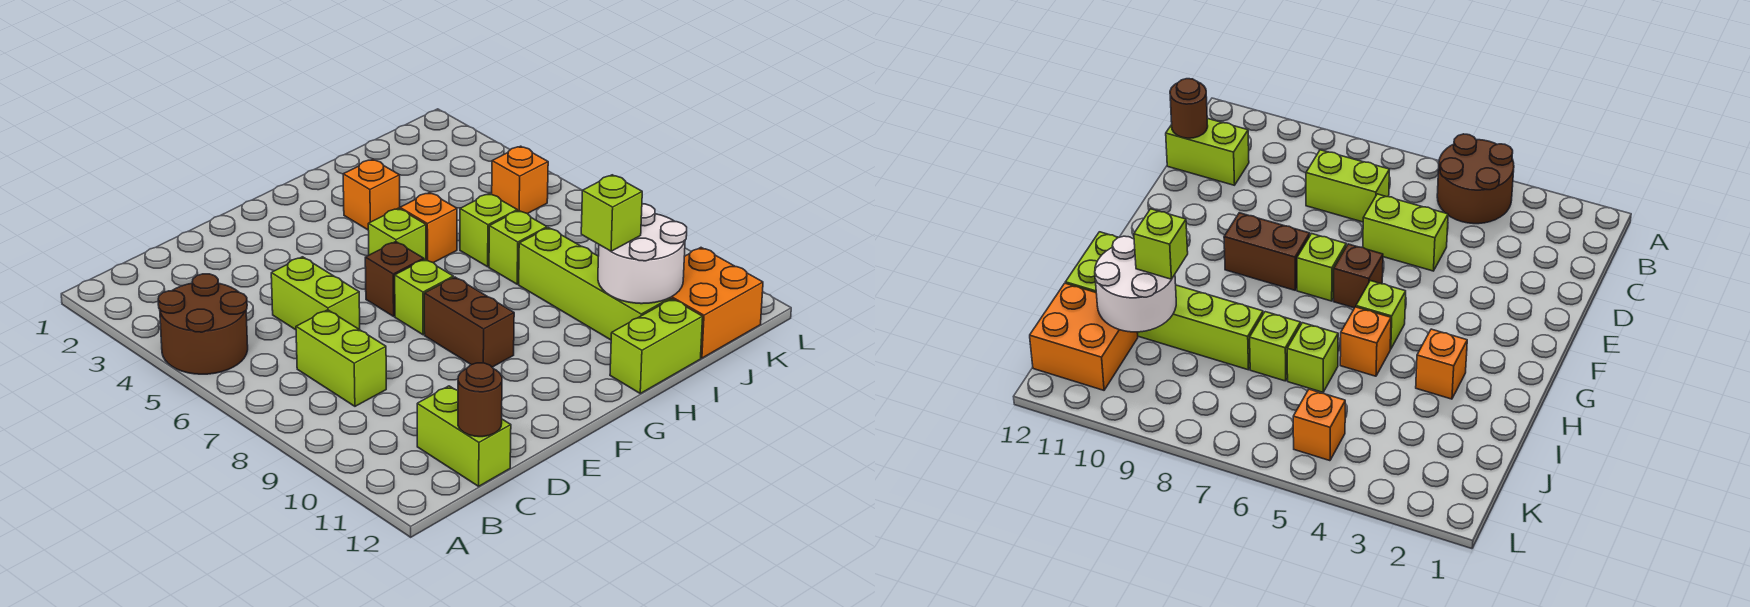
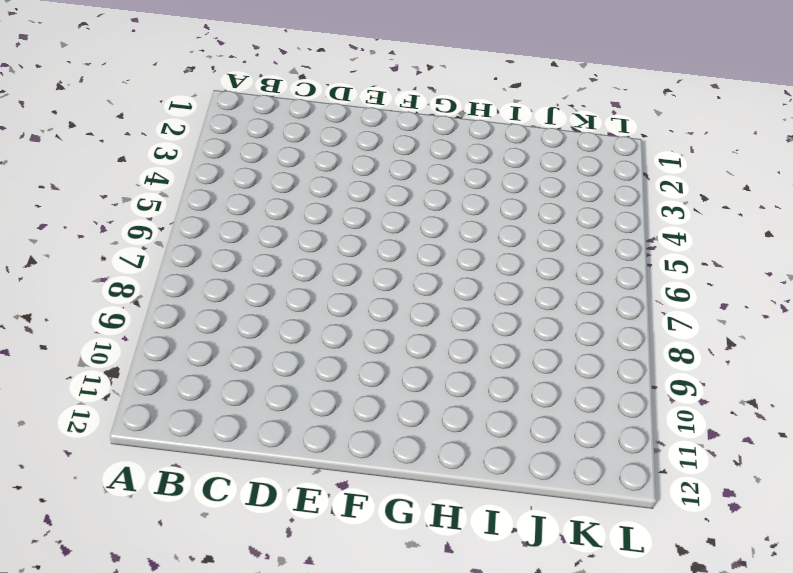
none -> brown 2x2 round brick [158,274,248,374]
none -> lime 1x2 brick [296,310,386,406]
none -> lime 1x2 brick [417,386,511,486]

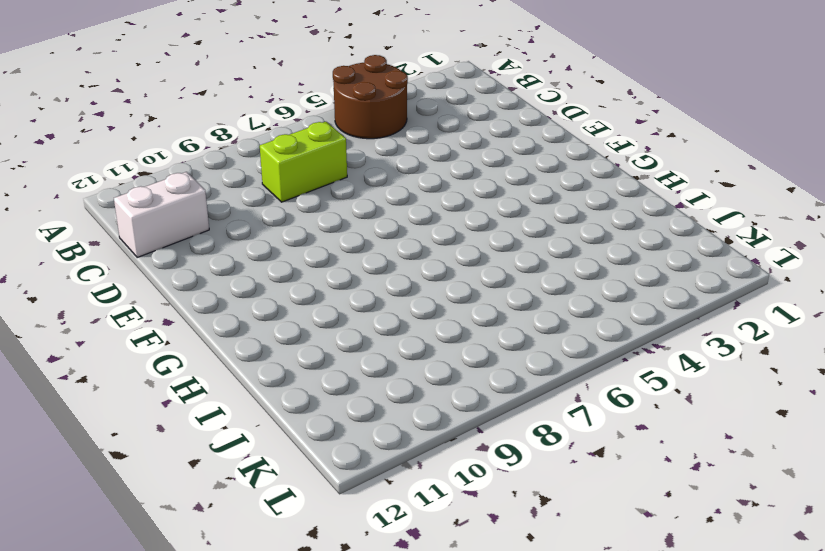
white 1x2 brick [114,172,209,257] -> lime 1x2 brick [417,386,511,486]
none -> lime 1x2 brick [271,257,360,330]
none -> brown 1x1 brick [365,242,424,316]
none -> lime 1x1 brick [395,259,453,335]

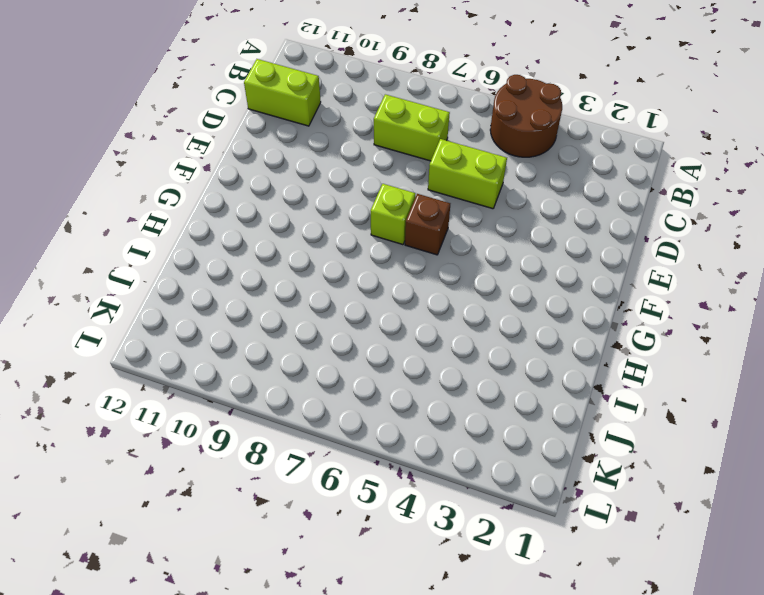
none -> brown 1x2 brick [424,277,514,367]
none -> lime 1x1 brick [368,208,426,259]
none -> orange 1x1 brick [343,159,400,230]

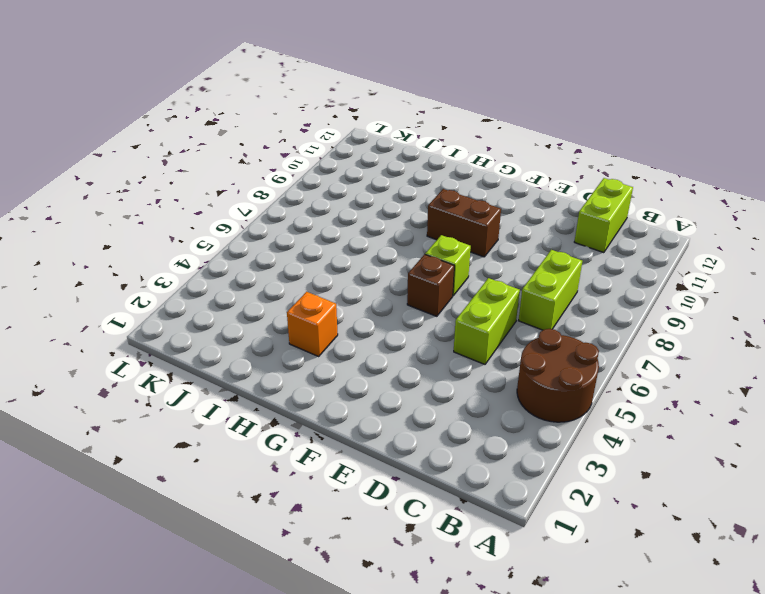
brown 1x2 brick [427,189,501,257] -> brown 1x2 brick turned to [424,277,514,367]
none -> lime 1x1 brick [368,208,426,259]
none -> orange 1x1 brick [400,192,457,263]
none -> lime 1x2 brick [610,299,703,393]

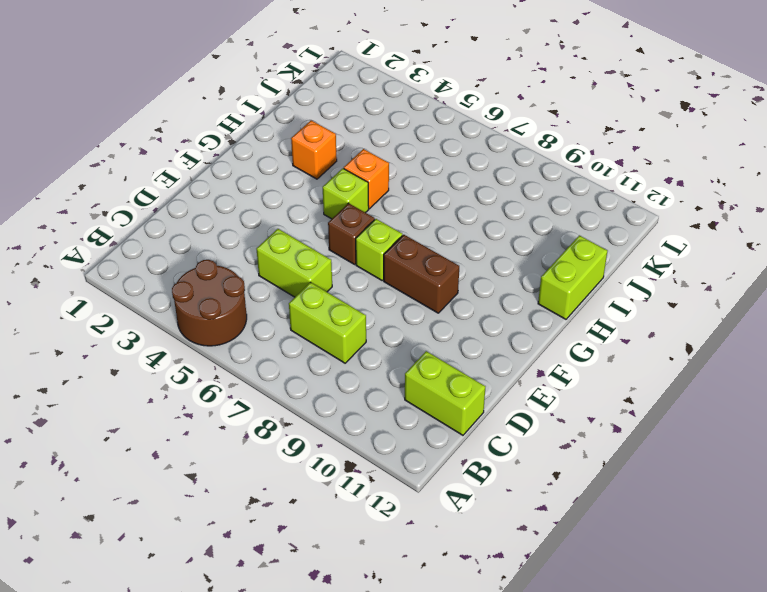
none -> lime 1x1 brick [460,194,517,267]
none -> lime 1x1 brick [489,210,547,284]
none -> lime 1x4 brick [519,228,671,340]

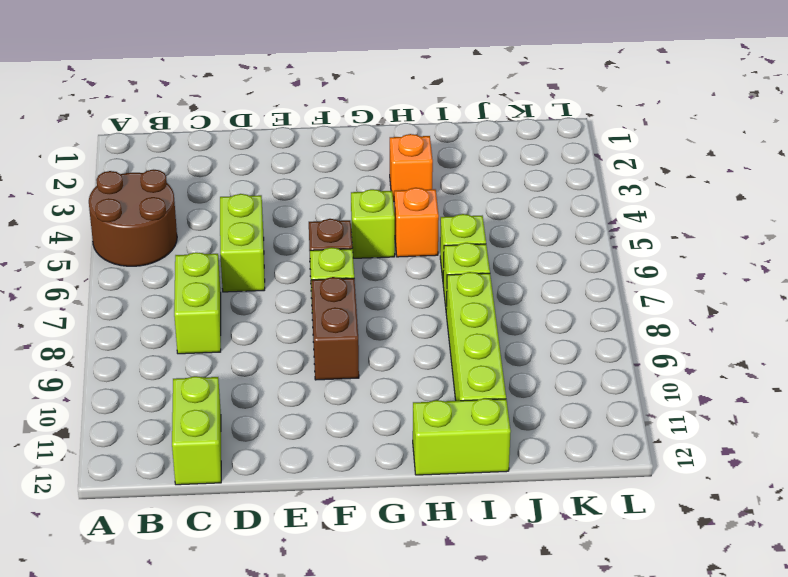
none -> orange 2x2 brick [671,248,763,358]
none -> orange 1x1 brick [492,146,548,214]
none -> brown 1x1 round brick [458,363,502,437]

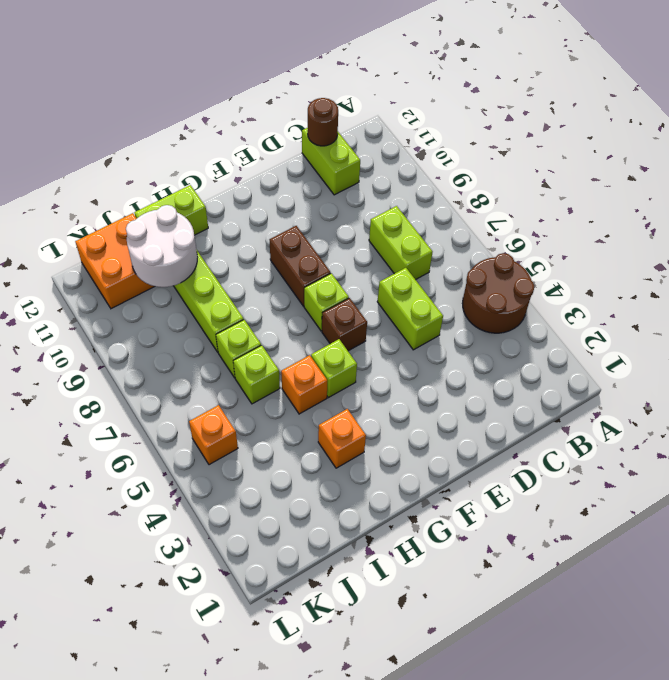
none -> lime 1x1 brick [581,175,642,251]

